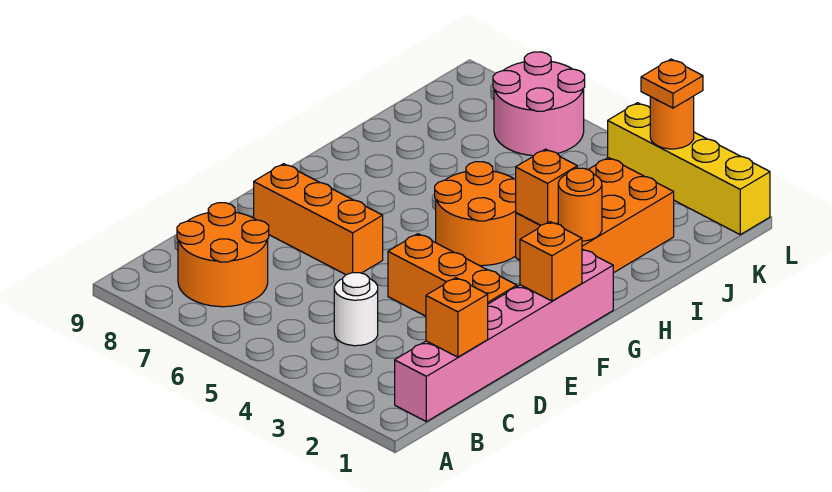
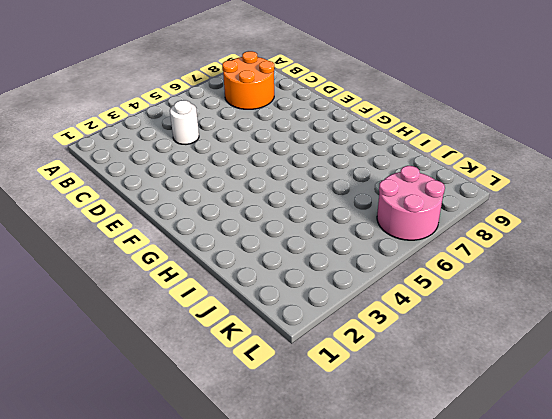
none -> pink 1x6 brick [395,249,613,422]
none -> orange 1x3 brick [388,234,517,316]
none -> orange 1x3 brick [254,164,383,275]

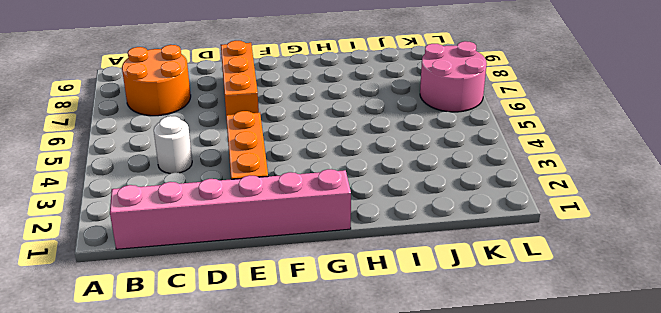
none -> orange 2x2 round brick [435,162,516,266]
none -> orange 2x3 brick [516,158,674,273]
none -> yellow 1x4 brick [608,103,770,234]

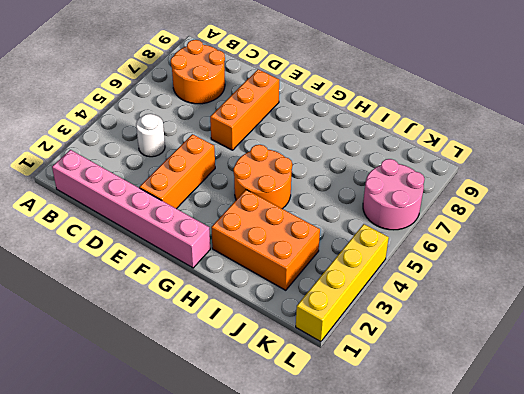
none -> orange 1x1 brick [426,278,488,357]
none -> orange 1x1 brick [520,222,582,301]
none -> orange 1x1 round brick [558,168,602,241]

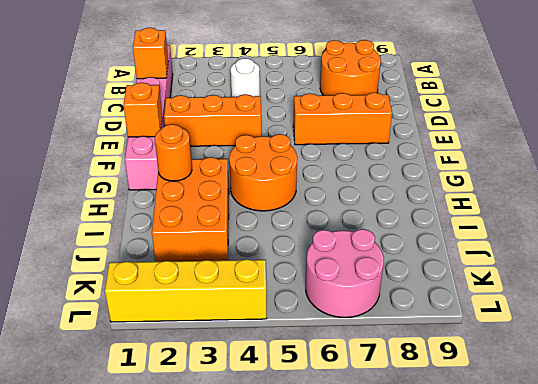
none -> orange 1x1 brick [516,149,577,225]
none -> orange 1x1 round brick [650,96,694,149]
none -> orange 1x1 plate [641,59,703,108]

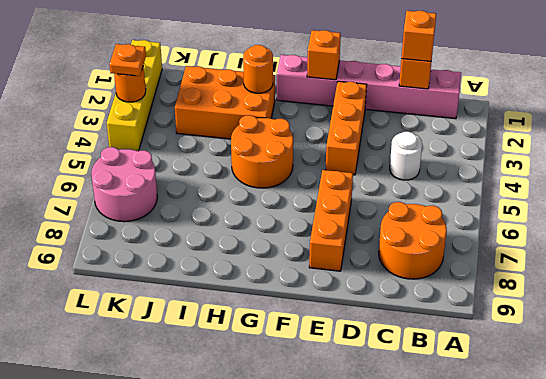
orange 1x1 brick [401,11,436,62] -> orange 1x1 brick moved to [516,149,577,225]

